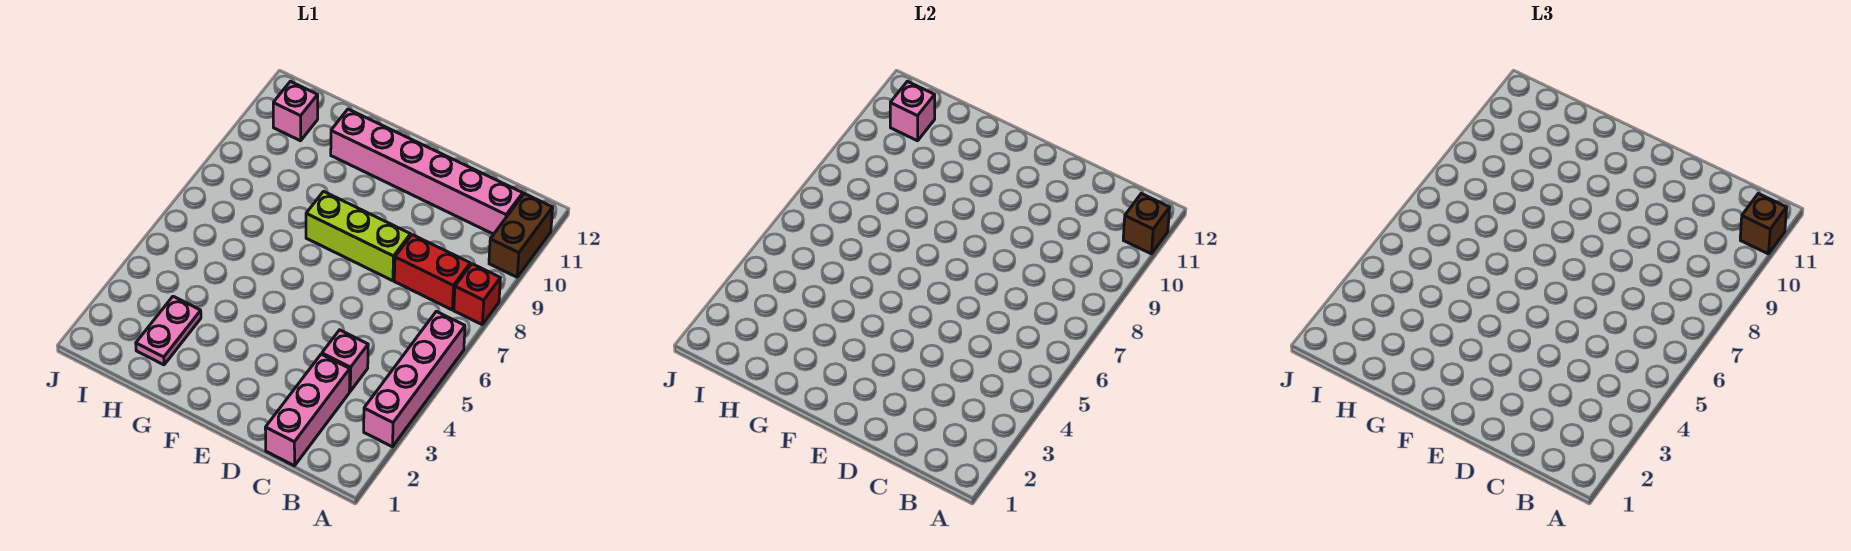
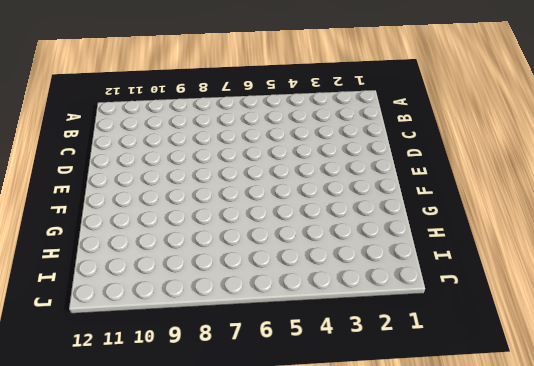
none -> pink 1x4 brick [364,311,465,447]
none -> red 1x1 brick [454,264,500,324]
none -> brown 1x2 brick [489,194,553,277]

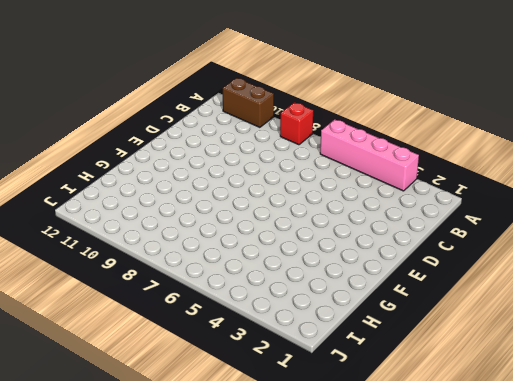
none -> red 1x2 brick [394,235,470,310]
none -> pink 1x6 brick [331,109,523,234]
none -> pink 1x3 brick [265,354,350,466]

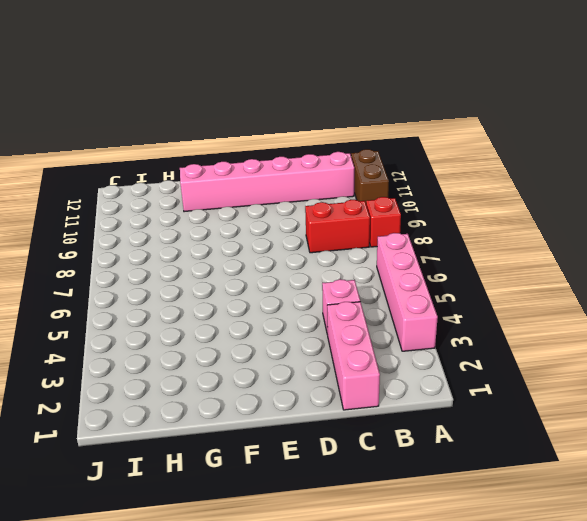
none -> lime 1x3 brick [306,191,411,281]
none -> pink 1x2 plate [136,296,201,365]
none -> pink 1x1 brick [273,81,318,141]

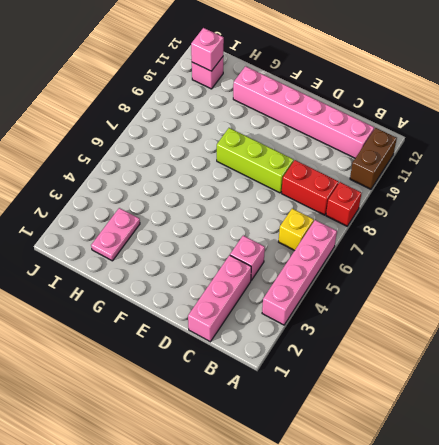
yellow 1x1 brick [279,208,314,251] -> none
none -> brown 1x1 brick [1123,194,1170,254]
none -> brown 1x1 brick [1740,194,1787,254]

